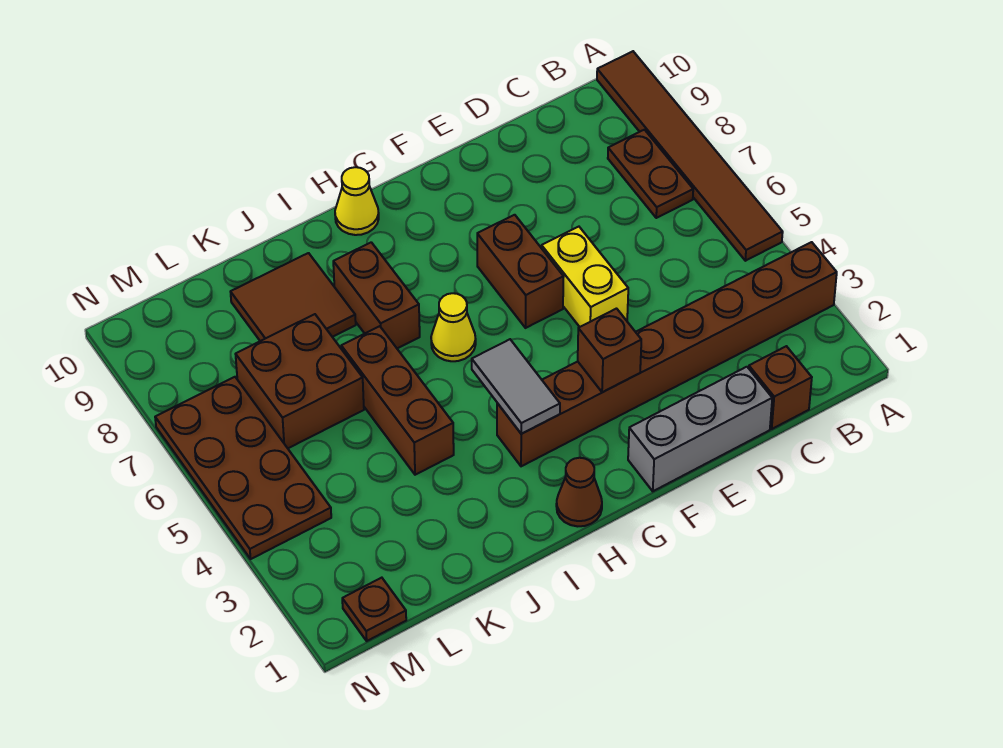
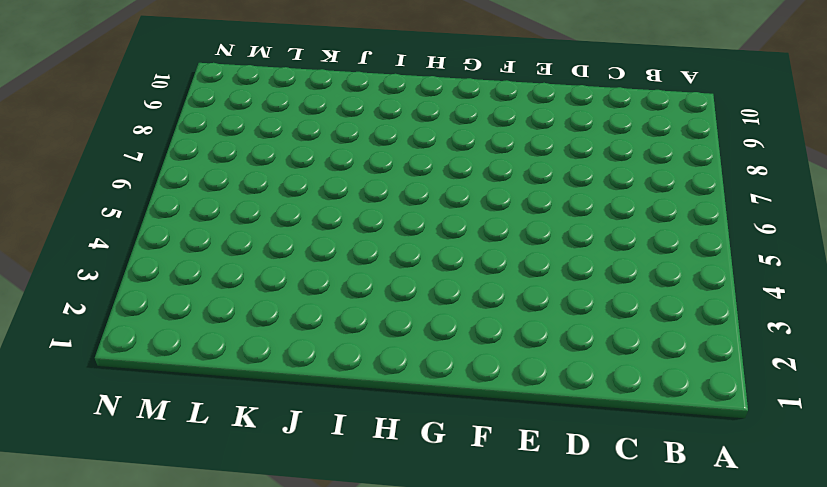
none -> brown 1x8 brick [497,242,837,466]
none -> brown 1x6 tile [597,51,783,261]
none -> brown 1x2 plate [608,130,693,218]

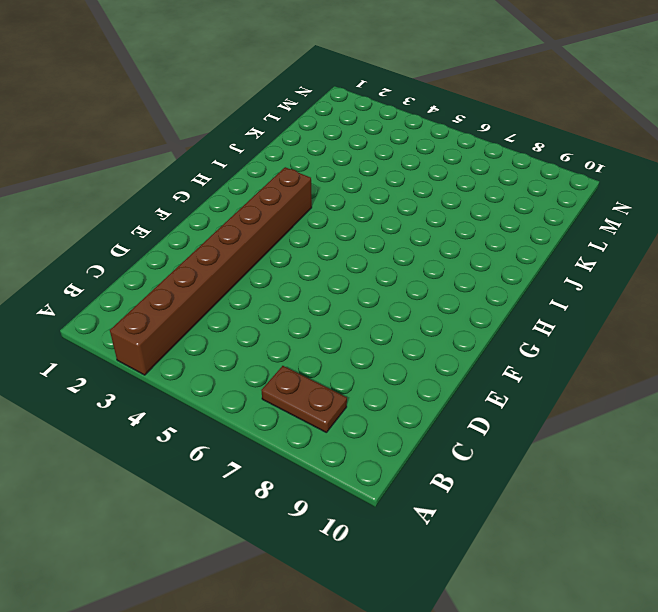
none -> brown 1x6 tile [597,51,783,261]
none -> brown 1x1 brick [749,346,812,429]
none -> grey 1x3 brick [628,367,772,491]

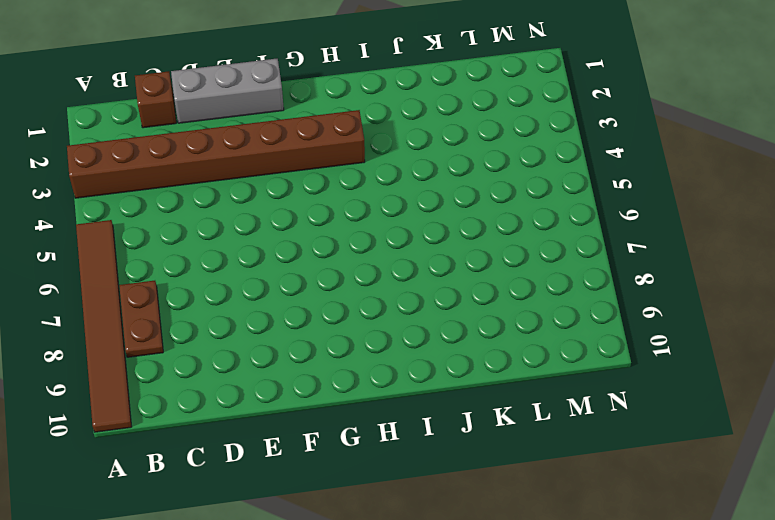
none -> yellow 1x2 brick [542,227,628,327]
none -> brown 1x2 brick [477,215,564,328]
none -> brown 1x1 cone [556,458,602,526]

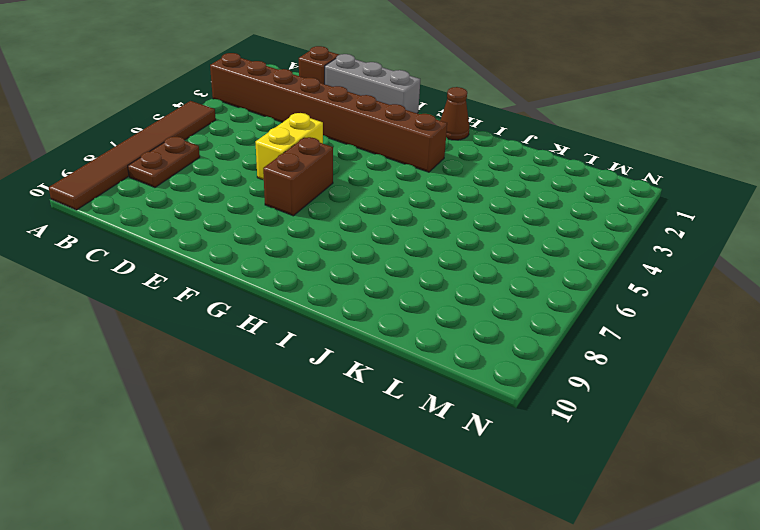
none -> yellow 1x1 cone [431,293,476,361]
none -> yellow 1x1 cone [335,167,379,235]
none -> brown 1x2 brick [333,242,420,348]

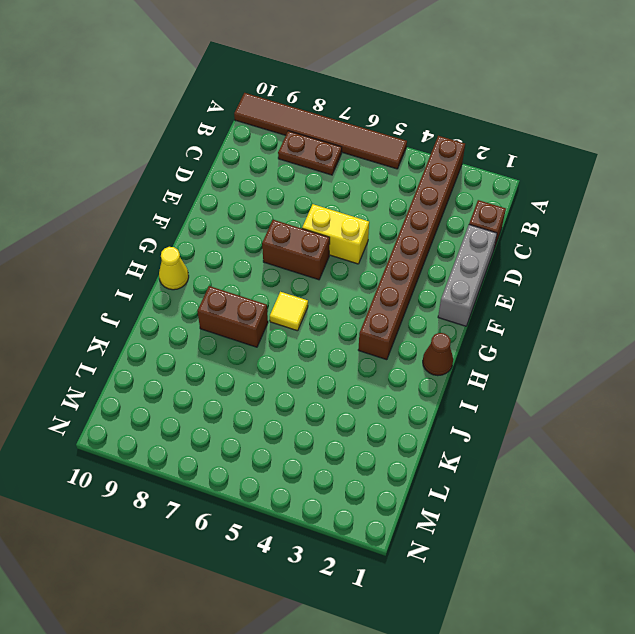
yellow 1x1 tile [270,292,308,331] -> yellow 1x1 cone [431,293,476,361]
none -> brown 1x3 brick [341,326,454,475]
none -> brown 2x2 tile [231,253,356,341]
none -> brown 2x2 brick [236,314,364,448]

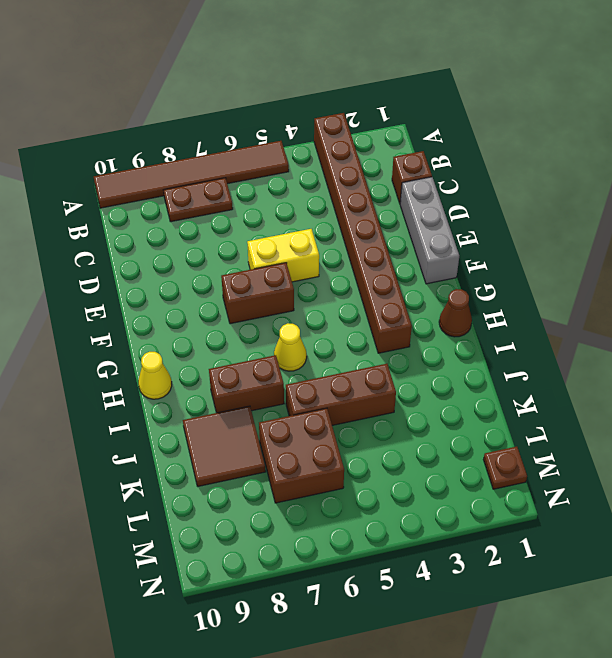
none -> brown 2x4 plate [155,377,331,559]
none -> brown 1x1 brick [578,309,641,392]
none -> grey 1x2 tile [472,339,560,434]

